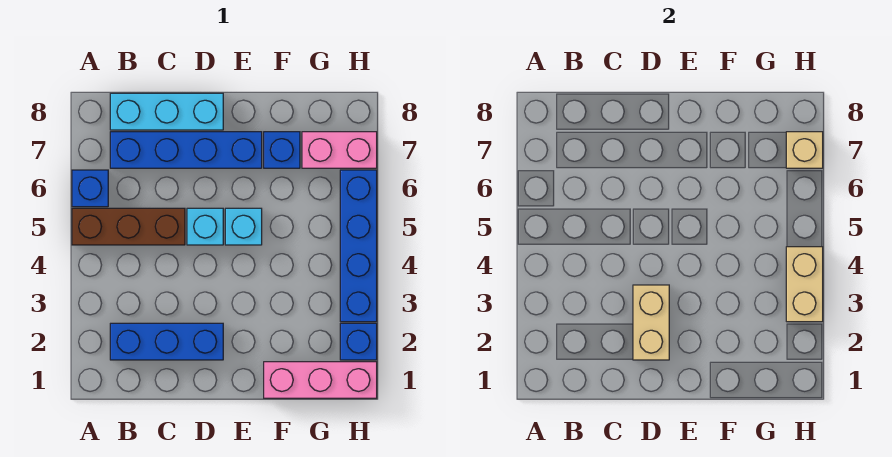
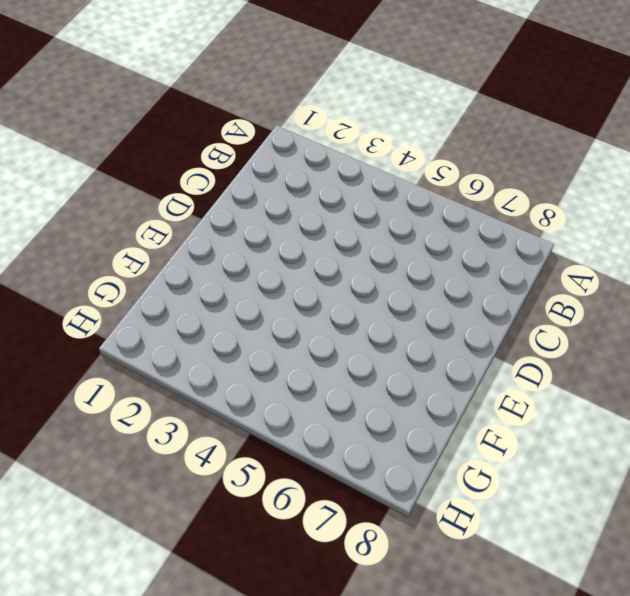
none -> brown 1x3 brick [72,208,185,245]
none -> blue 1x1 brick [72,170,108,207]
none -> blue 1x3 brick [110,323,223,360]

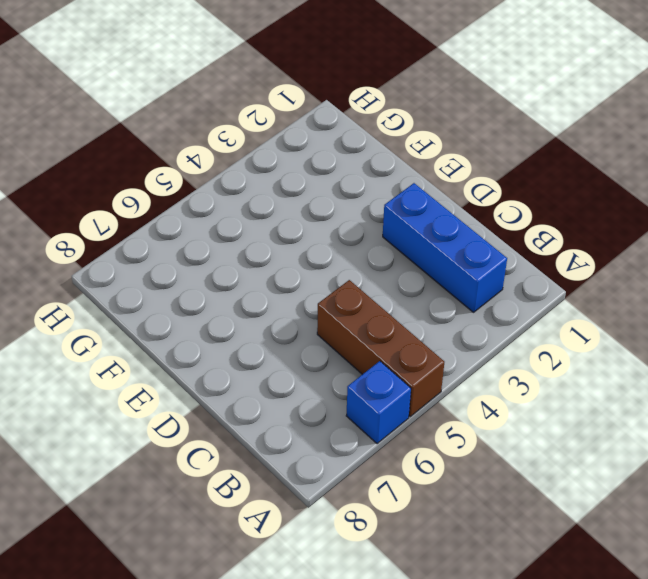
none -> blue 1x4 brick [110,132,262,168]
none -> cyan 1x3 brick [110,93,223,130]
none -> cyan 1x1 brick [187,208,223,245]

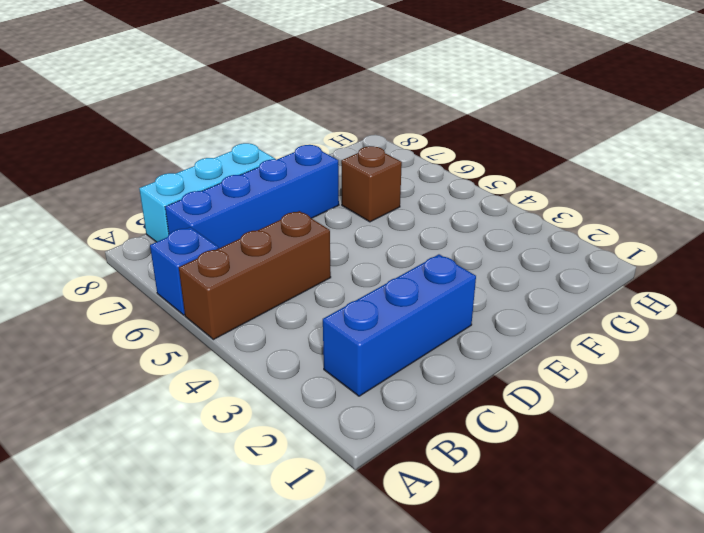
brown 1x1 brick [341,146,402,222] -> none
none -> cyan 1x1 brick [187,208,223,245]
none -> cyan 1x1 brick [225,208,262,245]
none -> pink 1x3 brick [264,362,377,398]

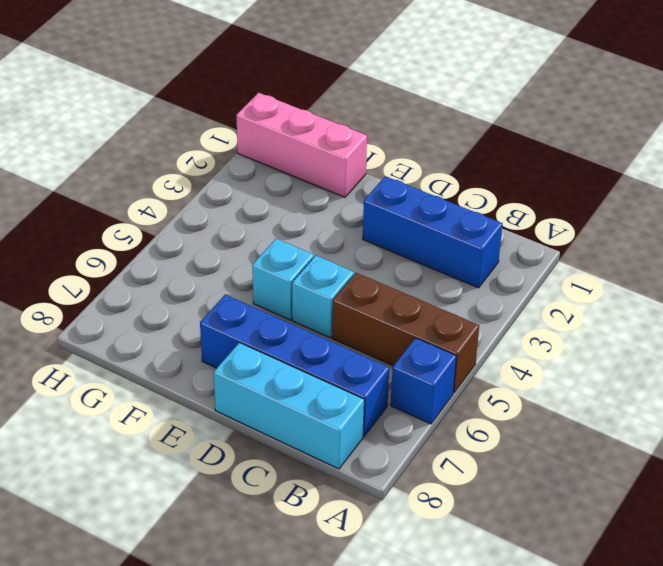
none -> blue 1x1 brick [264,132,300,168]
none -> pink 1x2 brick [302,132,377,168]
none -> blue 1x1 brick [340,323,377,360]

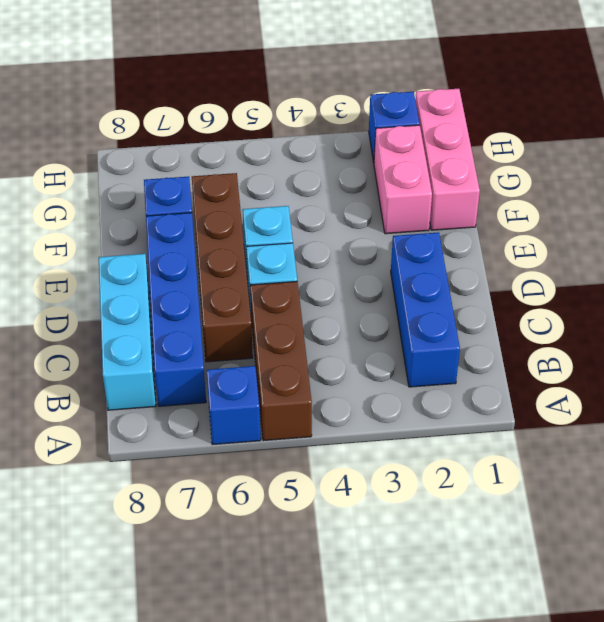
brown 1x4 brick [192,173,253,362] -> none
pink 1x2 brick [374,125,432,234] -> pink 1x2 brick moved to [302,132,377,168]
none -> blue 1x4 brick [340,170,377,322]
none -> tan 1x2 brick [633,285,669,360]
none -> tan 1x2 brick [786,247,823,322]

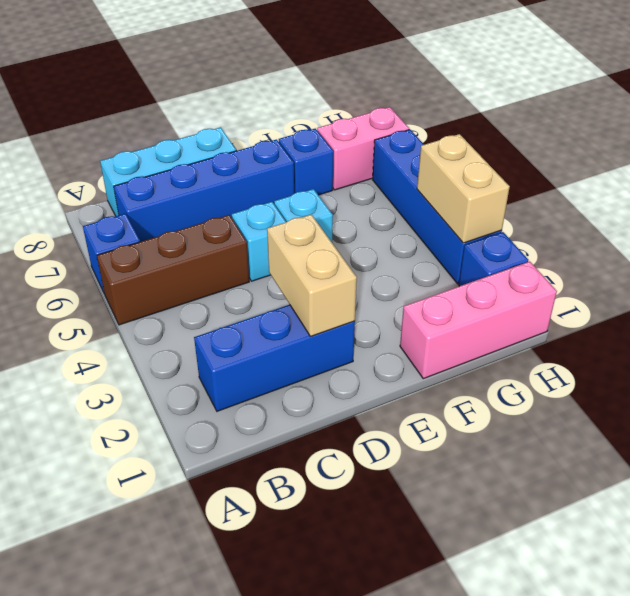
none -> tan 1x1 brick [786,132,823,168]

